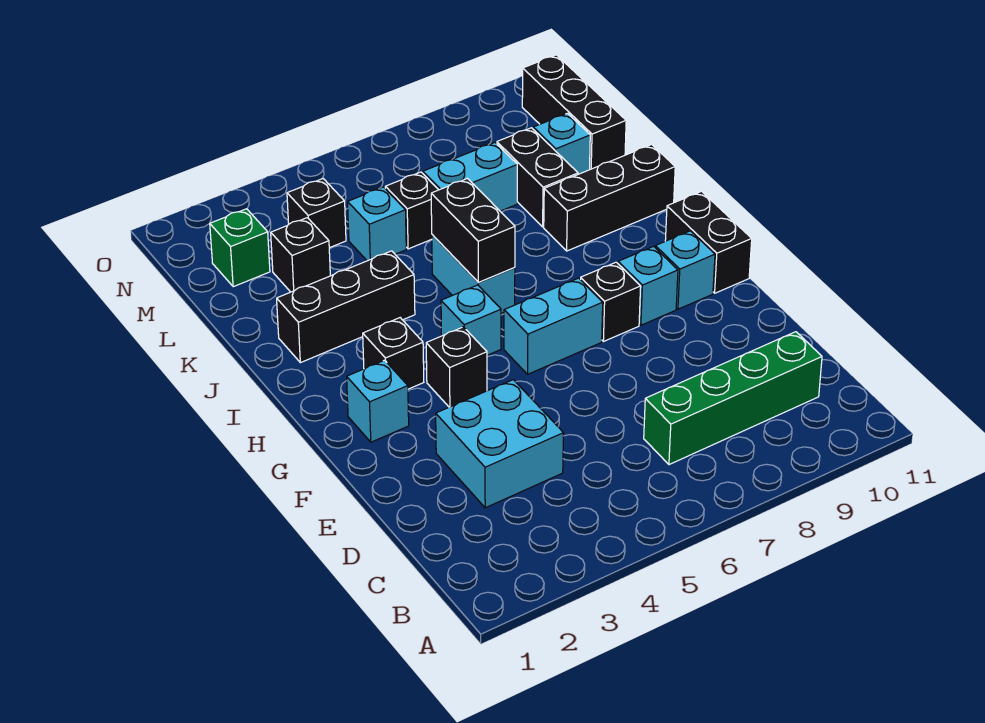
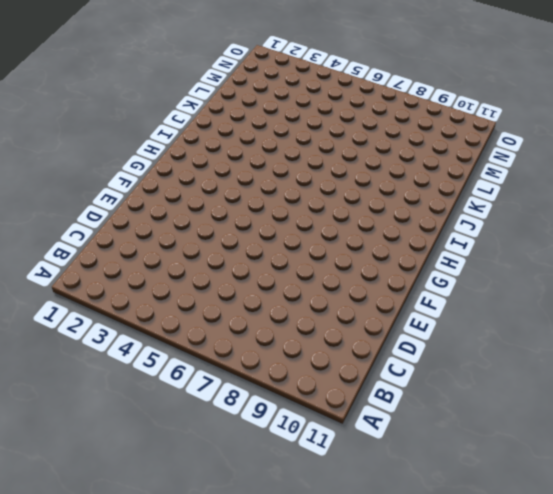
none -> green 1x4 brick [644,332,822,465]
none -> cyan 2x2 brick [436,380,563,508]
none -> cyan 1x1 brick [347,360,409,442]

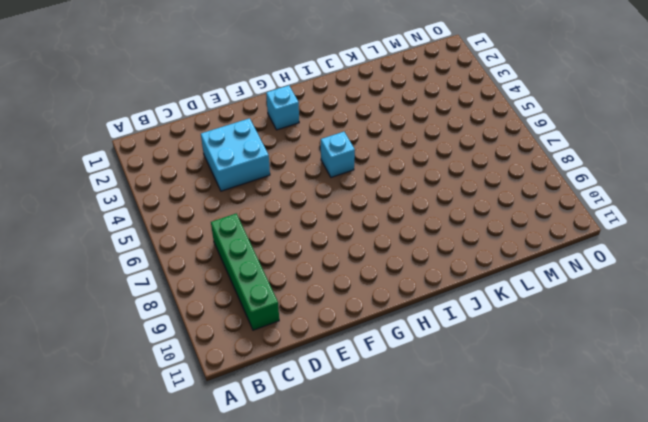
none -> black 1x1 brick [426,327,487,407]
none -> cyan 1x2 brick [504,278,603,374]
none -> black 1x1 brick [581,262,641,342]

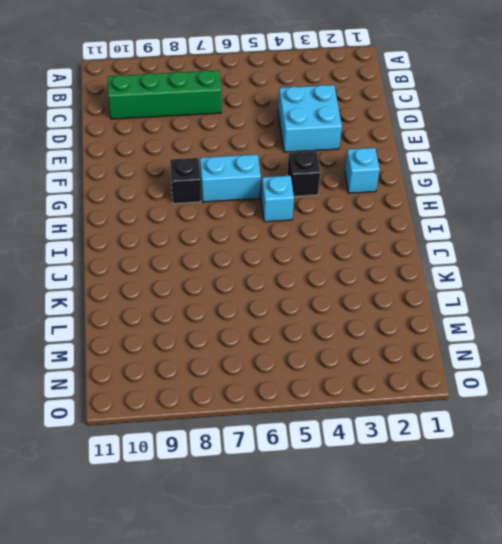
none -> cyan 1x1 brick [618,247,678,325]
none -> cyan 1x1 brick [655,231,715,309]
none -> black 1x2 brick [665,191,752,293]

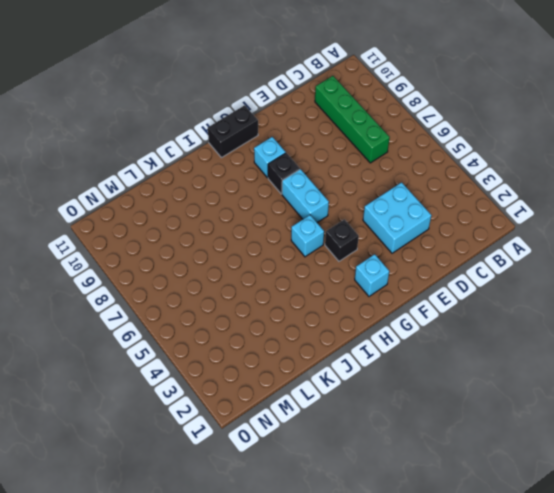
none -> cyan 1x1 brick [655,231,715,309]
none -> black 1x1 brick [363,318,424,389]
none -> cyan 1x2 brick [432,235,515,314]

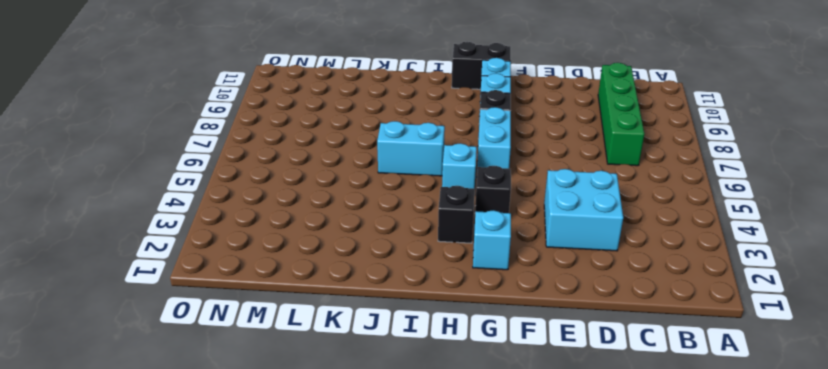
none -> black 1x3 brick [277,251,415,363]
none -> black 1x3 brick [544,144,675,251]
none -> black 1x2 brick [497,128,578,227]

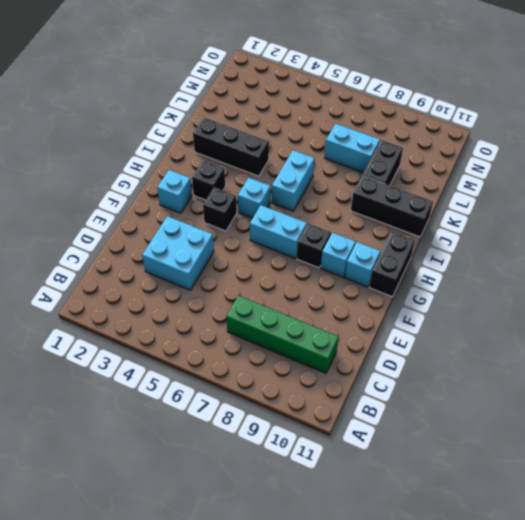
none -> black 1x1 brick [271,218,330,292]
none -> cyan 1x1 brick [348,187,406,261]
none -> black 1x1 brick [385,172,438,249]

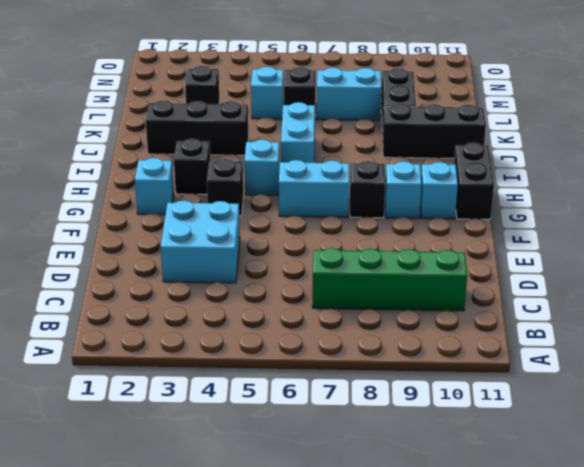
none -> cyan 1x1 brick [533,113,590,174]
none -> black 1x3 brick [522,55,626,169]
none -> green 1x1 brick [210,209,270,287]

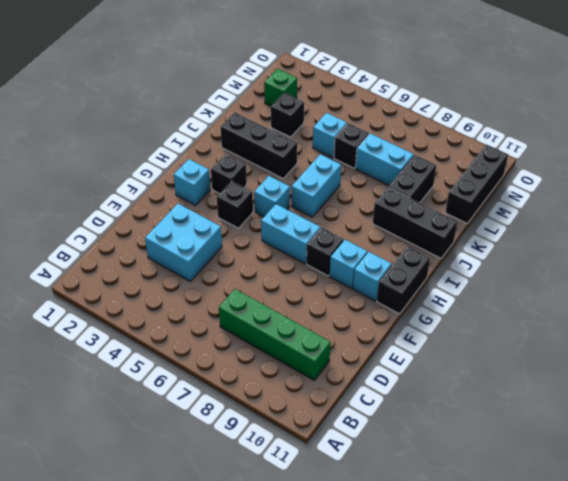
none -> cyan 1x1 brick [533,113,590,174]
none -> black 1x1 brick [287,179,346,248]
none -> black 1x2 brick [431,179,515,283]

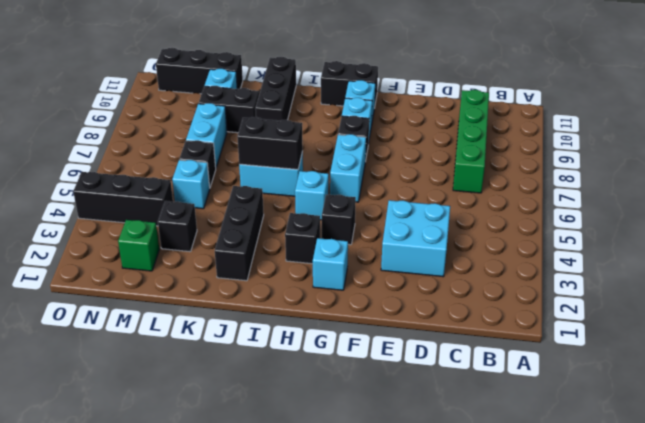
black 1x3 brick [73,172,173,226] -> black 1x1 brick [287,179,346,248]

